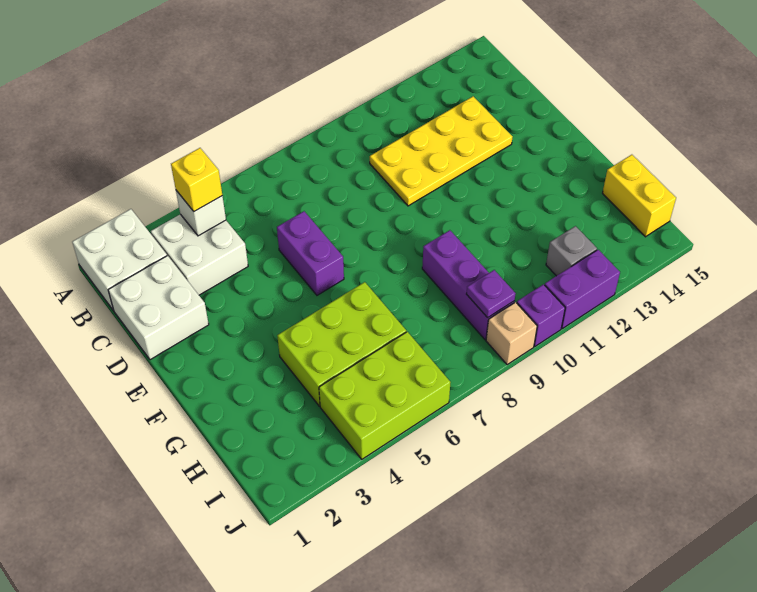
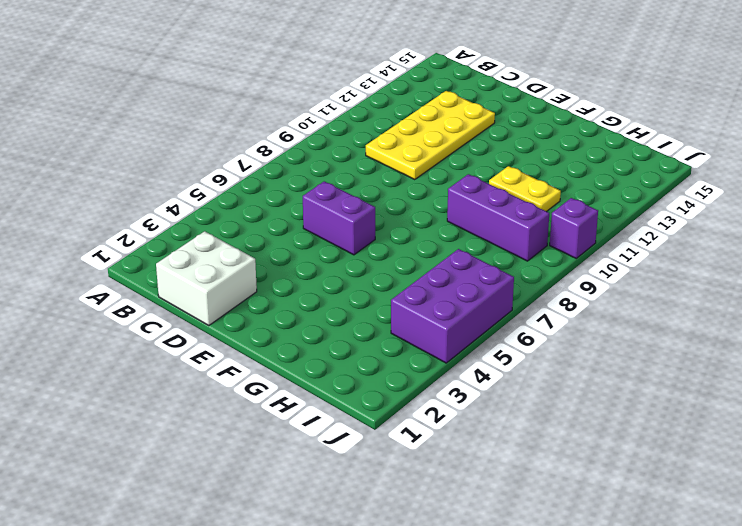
yellow 1x2 plate [489,166,561,212] -> none
purple 2x3 brick [391,249,514,363] -> lime 2x3 brick [319,332,451,459]
none -> white 2x2 brick [72,209,167,310]
none -> white 2x2 brick [151,214,248,295]
none -> lime 2x3 brick [277,282,406,406]

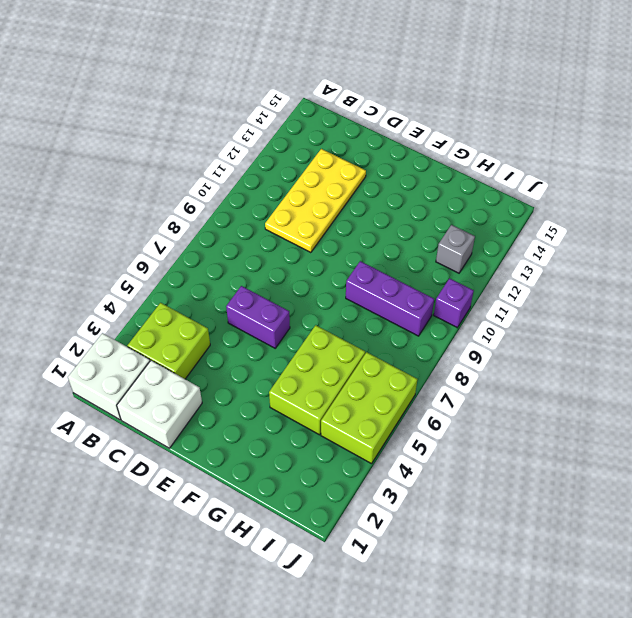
lime 2x2 brick [128,303,210,379] -> white 2x2 brick [151,214,248,295]
none -> yellow 1x2 brick [603,155,676,237]
none -> tan 1x1 brick [486,302,537,365]
none -> purple 1x2 brick [545,250,620,329]

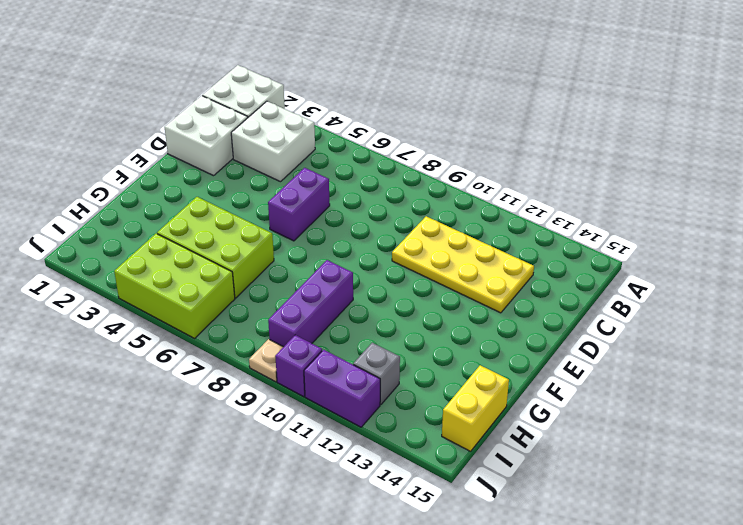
tan 1x1 plate [249,339,283,382] -> tan 1x1 brick [486,302,537,365]
none -> white 1x1 brick [176,191,226,236]
none -> purple 1x1 plate [467,270,516,318]
none -> yellow 1x1 brick [171,148,222,211]

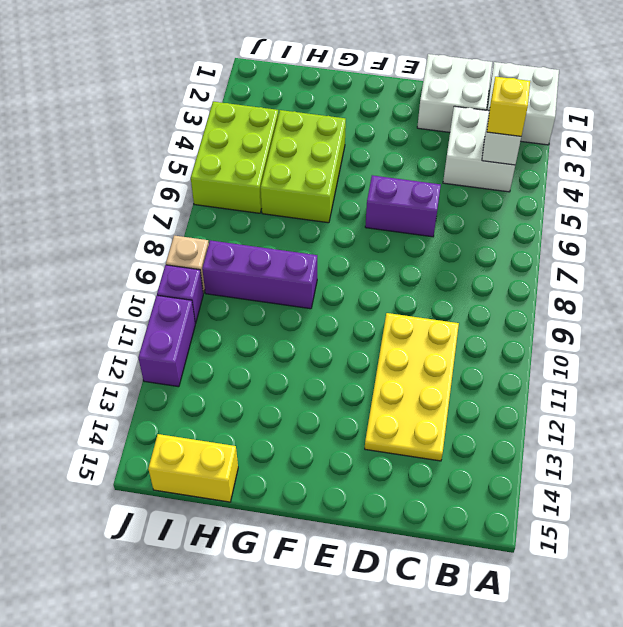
none -> grey 1x1 brick [546,226,597,276]
none -> purple 1x1 plate [467,270,516,318]

